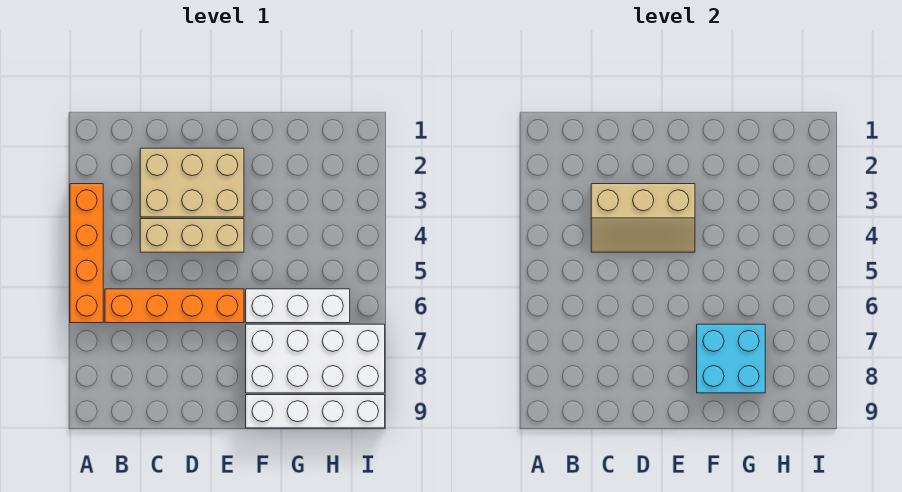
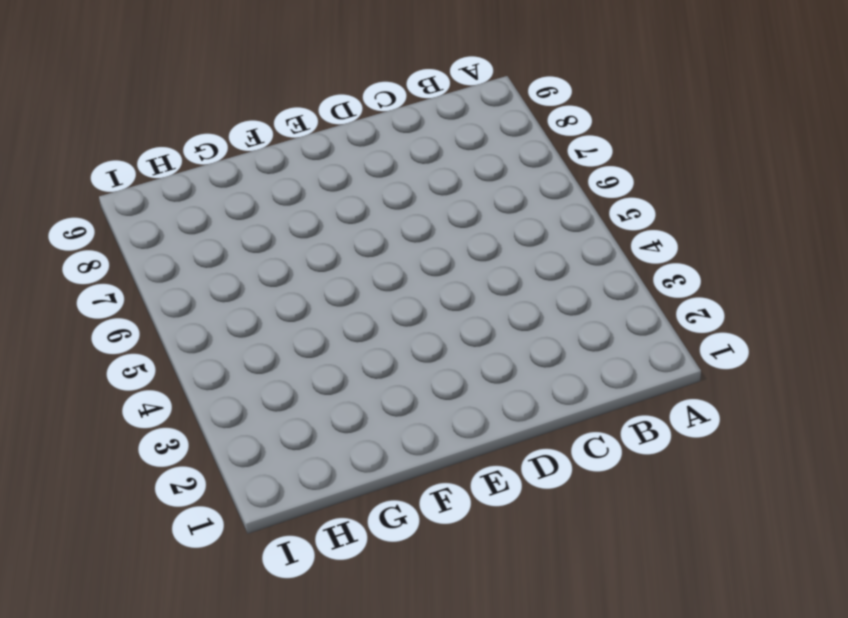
none -> orange 1x4 brick [70,184,103,323]
none -> orange 1x4 brick [105,289,244,323]

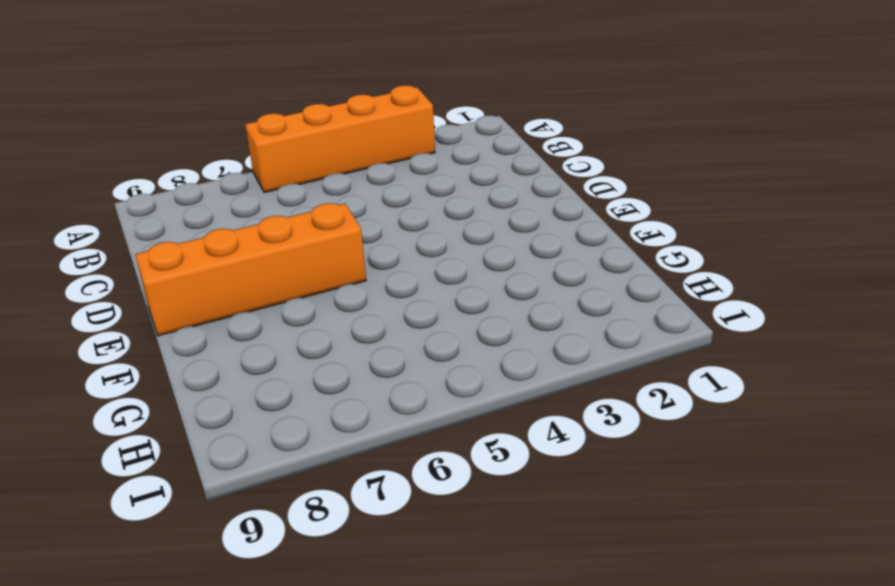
orange 1x4 brick [135,203,366,336] -> orange 1x4 brick turned to [105,289,244,323]
none -> tan 2x3 brick [140,148,244,217]
none -> tan 1x3 brick [140,219,244,252]

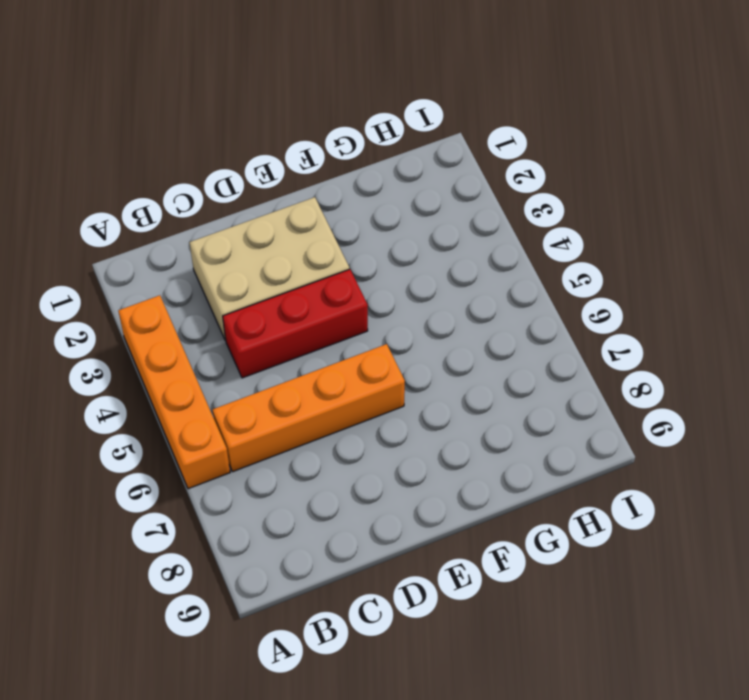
red 1x3 brick [223,269,368,378] -> tan 1x3 brick [140,219,244,252]
none -> white 1x3 brick [246,289,350,323]
none -> white 2x4 brick [246,324,385,393]

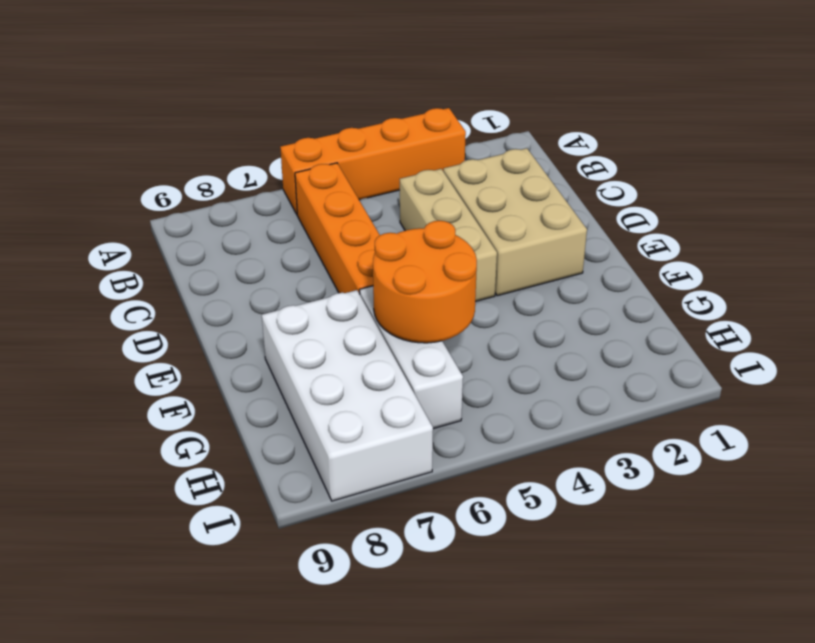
orange 2x2 round brick [373,221,477,343] -> none
none -> white 1x4 brick [246,395,385,428]
none -> tan 2x3 slope [591,184,695,252]

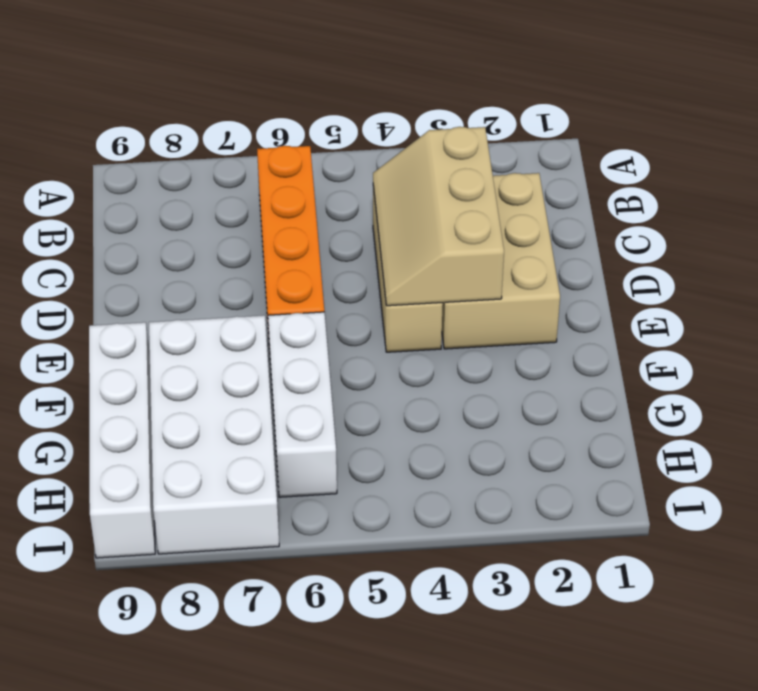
none -> orange 1x4 brick [70,184,103,323]
none -> cyan 2x2 brick [697,324,765,393]

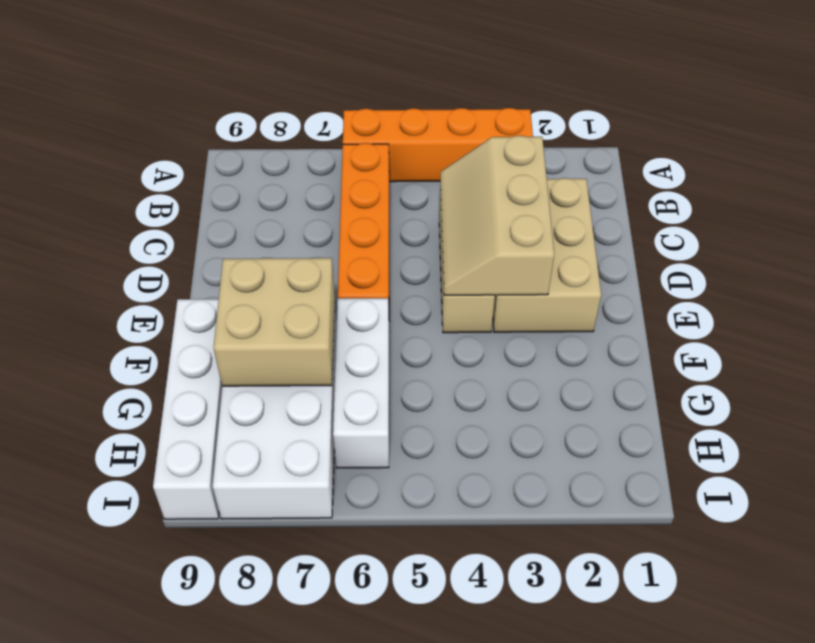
tan 2x2 brick [214,258,335,386] -> cyan 2x2 brick [697,324,765,393]

